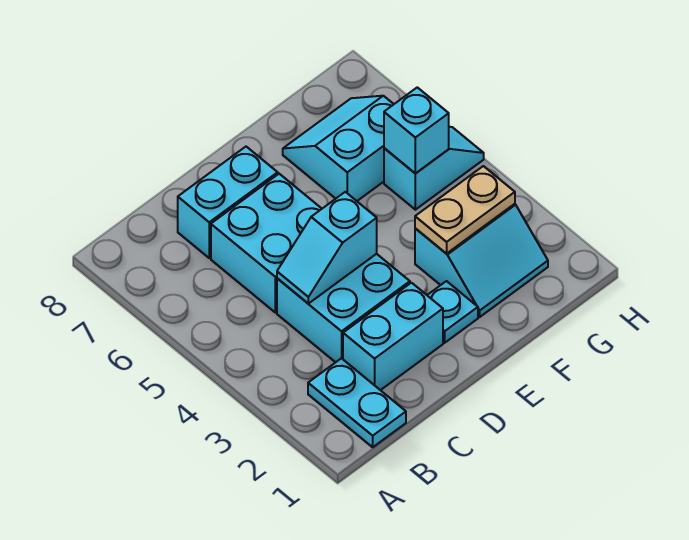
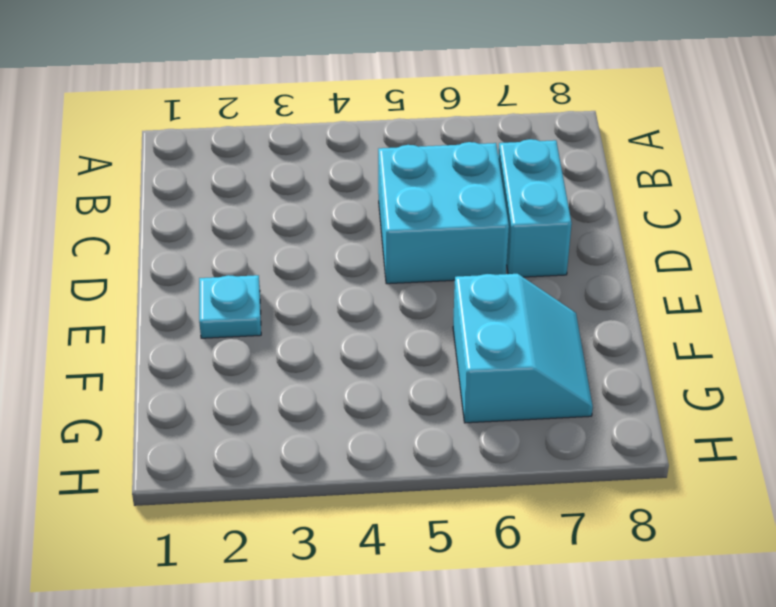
none -> cyan 1x2 plate [308,358,406,447]
none -> cyan 1x2 brick [343,283,443,390]
none -> cyan 2x2 brick [277,254,410,362]

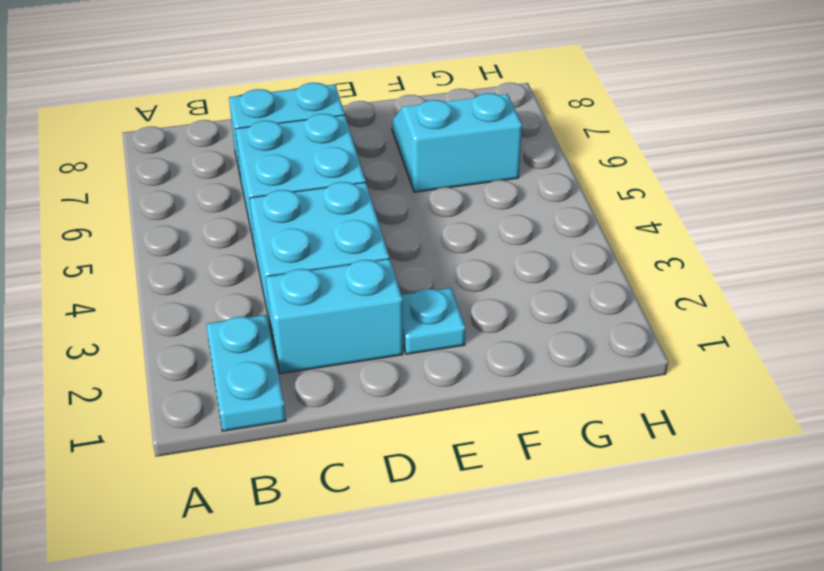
none -> cyan 2x2 slope [415,204,548,317]
none -> cyan 1x2 slope [384,127,484,210]
none -> cyan 1x2 slope [277,192,377,304]

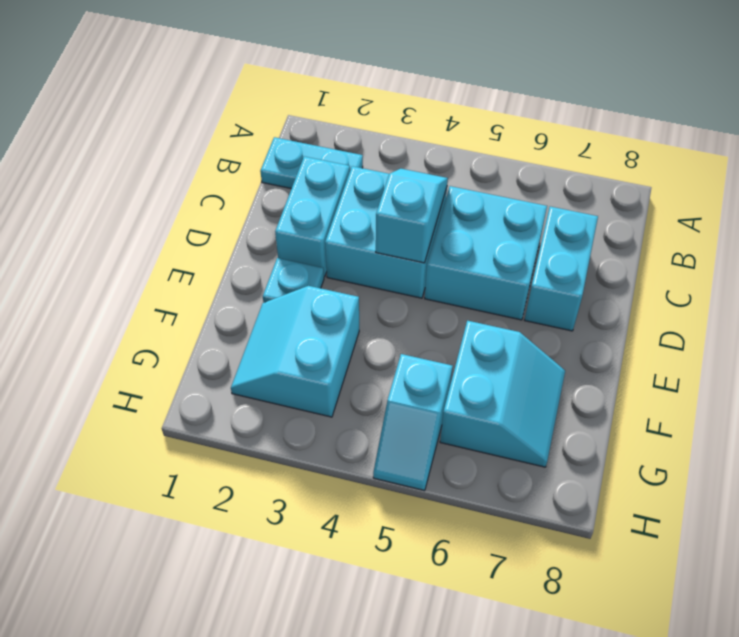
none -> tan 1x2 plate [415,166,515,254]
none -> cyan 1x1 brick [384,87,449,174]

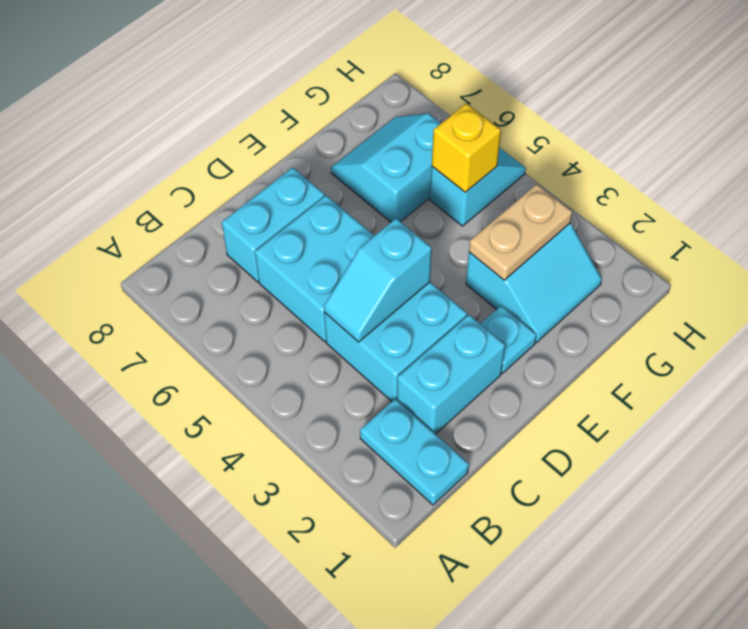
yellow 1x1 brick [432,104,501,192] -> cyan 1x1 brick [384,87,449,174]

